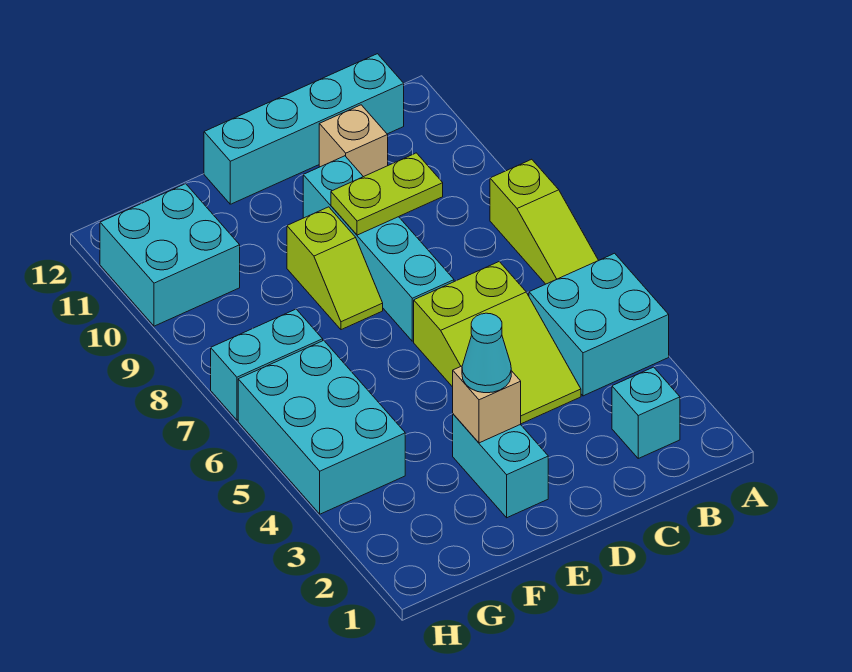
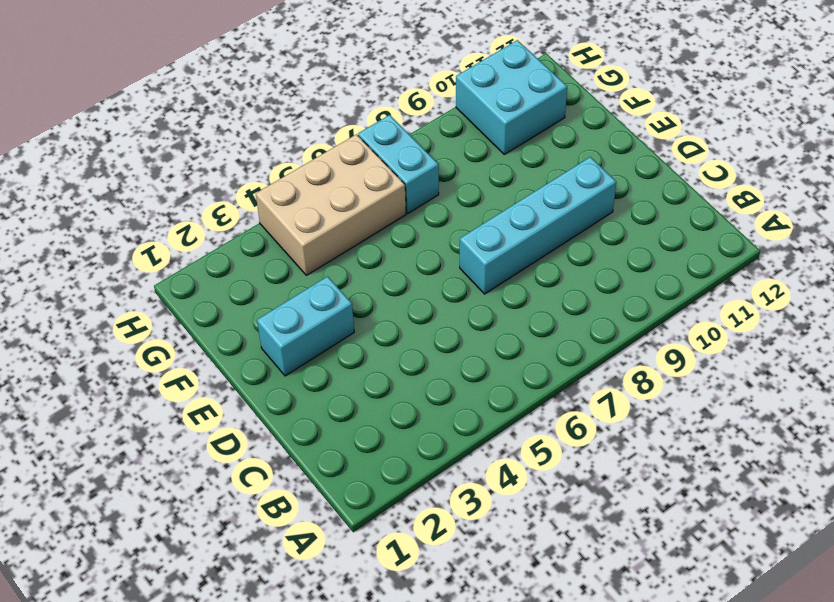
tan 2x3 brick [256,134,406,275] -> cyan 2x3 brick [238,340,405,514]
none -> cyan 2x2 brick [529,253,669,396]
none -> lime 1x3 slope [490,159,599,284]
none -> cyan 1x1 brick [612,367,680,458]

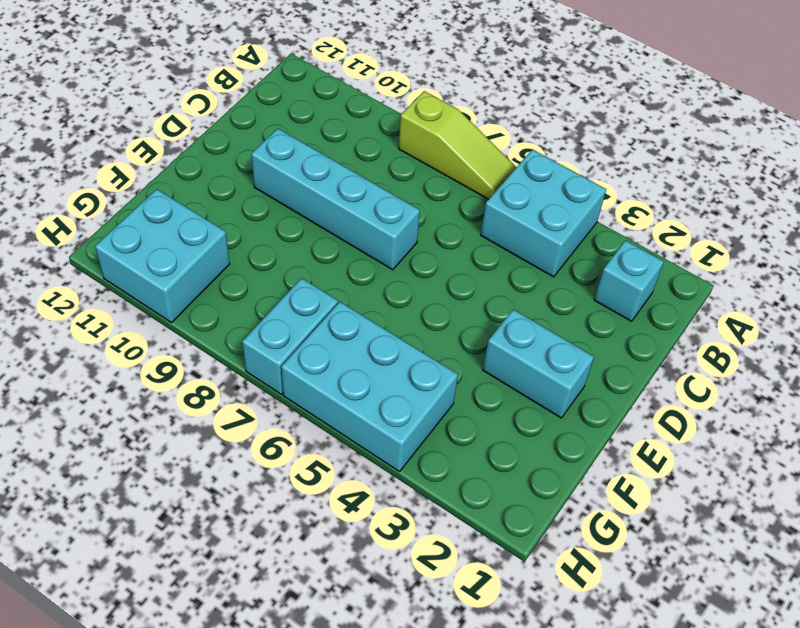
none -> cyan 1x4 brick [204,54,404,204]
none -> lime 2x3 slope [414,262,581,424]
none -> tan 1x1 brick [319,105,388,177]

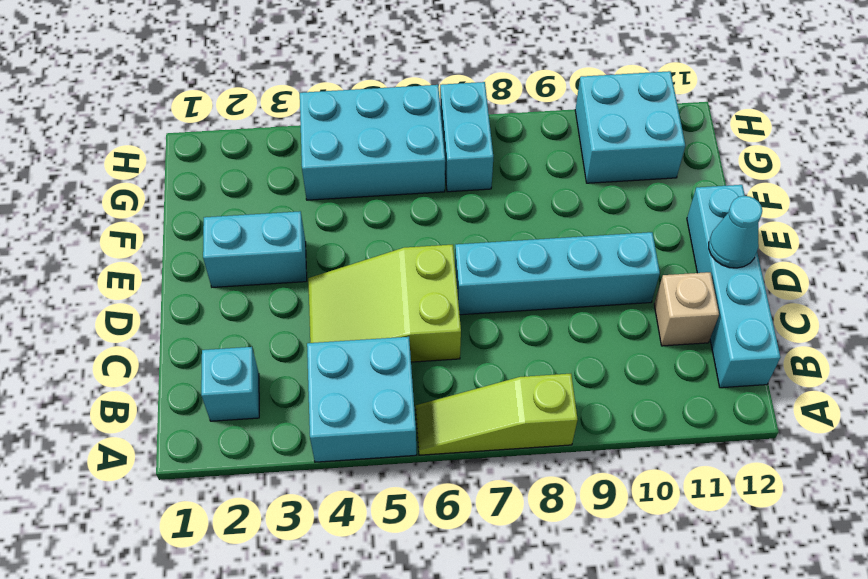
cyan 1x1 cone [709,196,762,268] -> cyan 1x1 cone moved to [462,313,511,393]
none -> lime 1x2 slope [287,207,383,330]
none -> lime 1x2 plate [331,153,443,235]
none -> tan 1x1 brick [453,366,521,443]

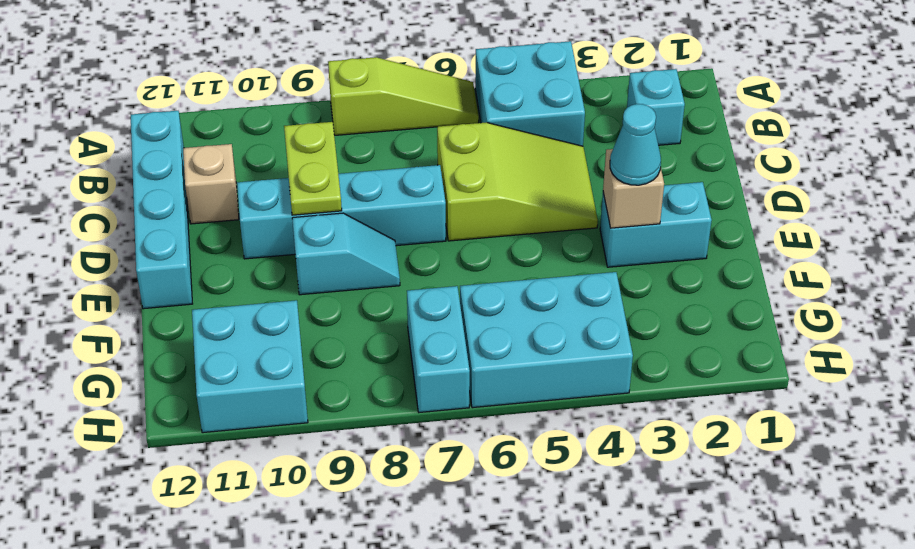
cyan 1x2 slope [292,213,400,295] -> lime 1x2 slope [287,207,383,330]

